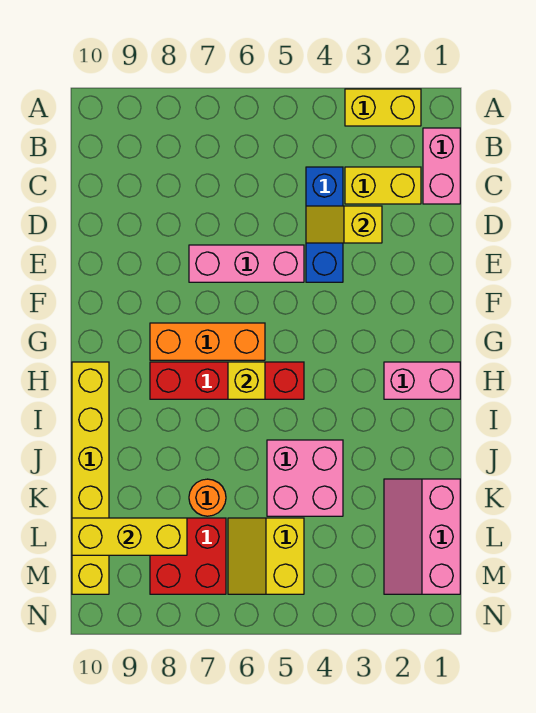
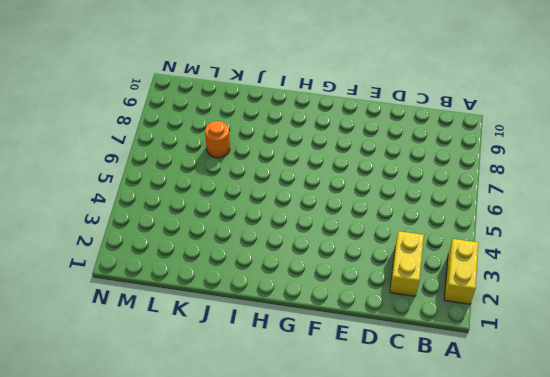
none -> pink 1x2 brick [423,128,460,204]
none -> blue 1x3 brick [306,167,343,282]
none -> pink 1x3 brick [189,245,304,282]

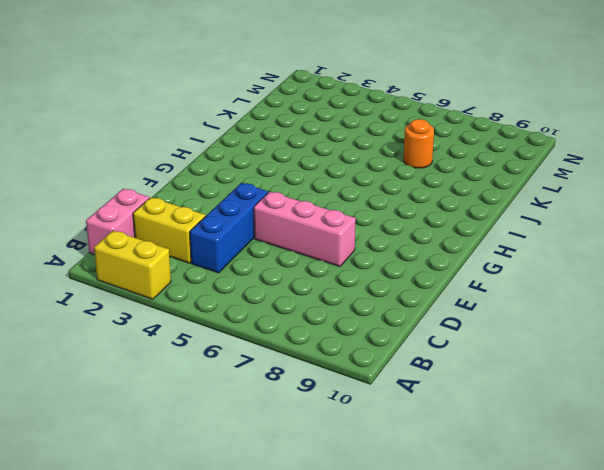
none -> orange 1x3 brick [150,323,265,360]
none -> pink 1x2 brick [384,362,460,399]
none -> red 1x4 brick [150,362,304,399]

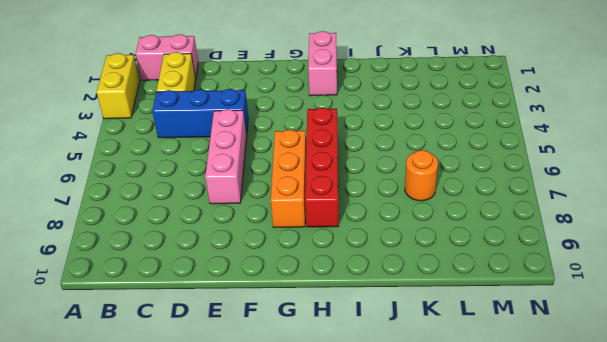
none -> yellow 1x6 brick [72,362,109,594]
none -> pink 2x2 brick [267,440,343,516]
none -> pink 2x3 slope [384,479,460,594]

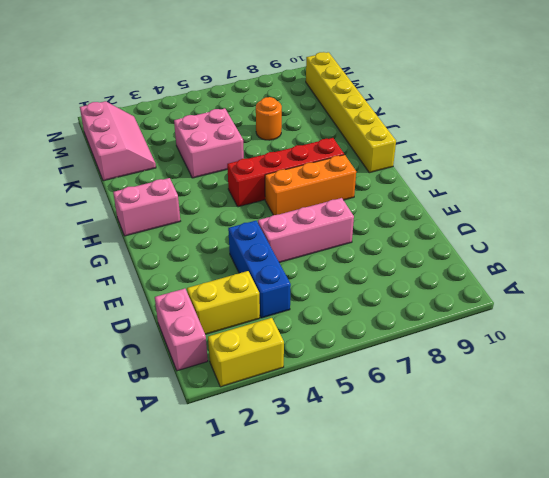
none -> yellow 2x2 slope [228,518,304,594]
none -> red 2x2 brick [150,518,226,594]
none -> yellow 1x2 slope [306,206,382,243]

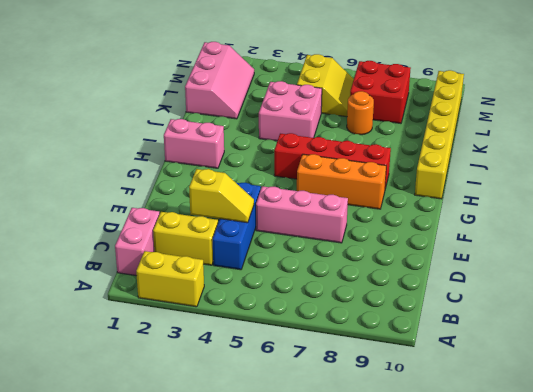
none -> yellow 1x1 brick [228,362,265,399]
none -> yellow 1x3 brick [72,518,187,555]

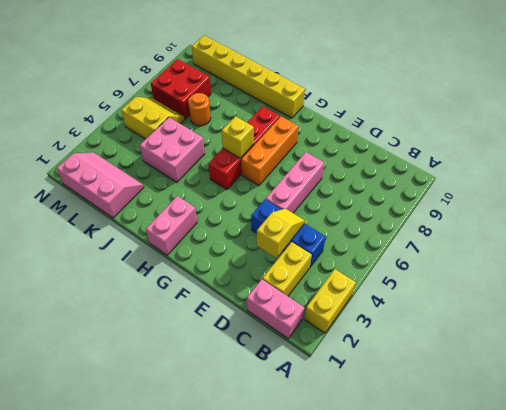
none -> yellow 1x3 brick [72,518,187,555]

